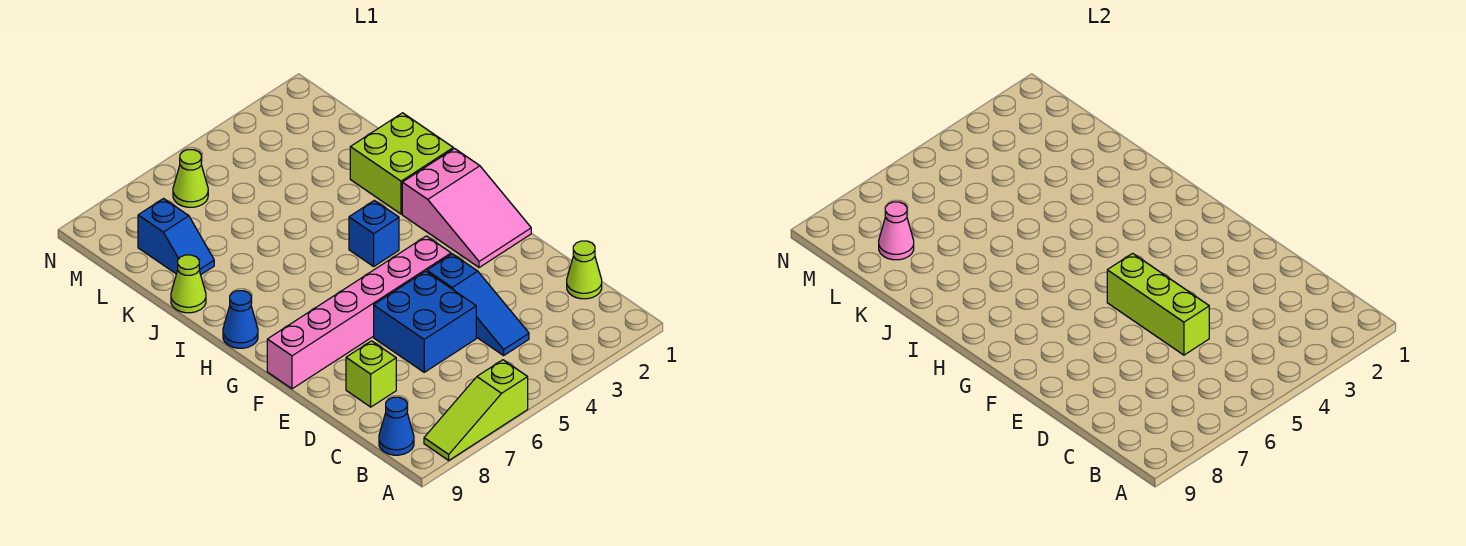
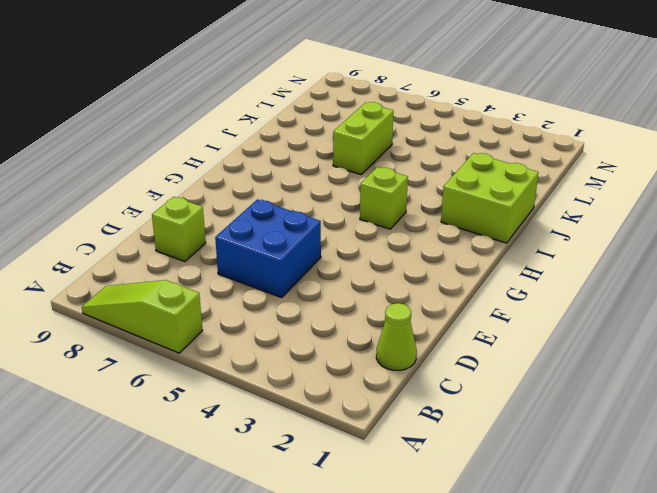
lime 1x1 brick [360,167,408,229] -> blue 1x1 brick [349,200,399,266]
lime 1x2 brick [333,102,394,175] -> none
none -> blue 1x1 cone [379,397,414,455]
none -> blue 1x3 slope [427,254,529,355]
none -> pink 2x3 slope [402,149,531,268]

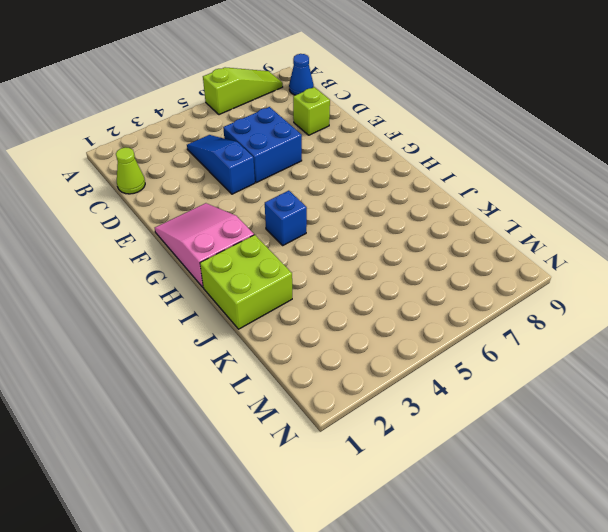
none -> pink 1x6 brick [267,236,451,389]
none -> blue 1x1 cone [223,291,258,348]
none -> lime 1x1 cone [171,255,206,313]

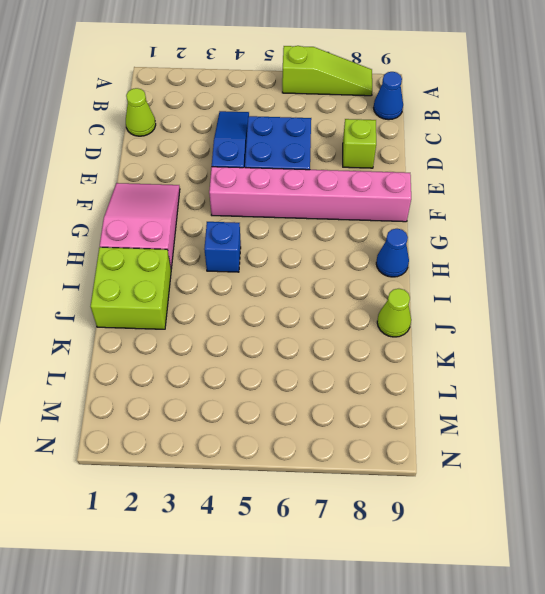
none -> blue 1x2 slope [138,199,214,274]
none -> lime 1x1 cone [173,150,208,207]
none -> lime 1x3 brick [1107,253,1209,355]

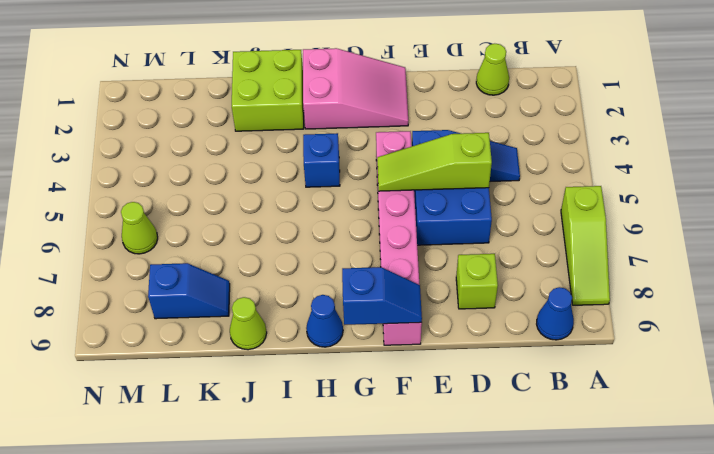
lime 1x3 slope [377,133,492,191] -> lime 1x3 brick [1107,253,1209,355]
blue 1x2 slope [342,267,422,325] -> none
none -> pink 1x1 cone [879,202,914,260]

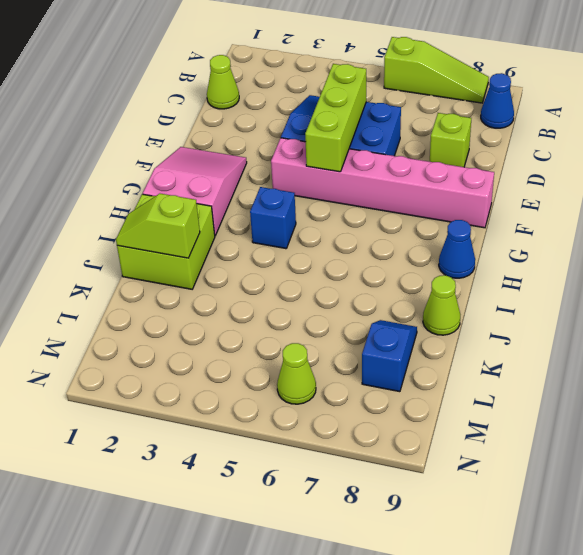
lime 1x2 slope [116,194,200,258] -> none
none -> pink 1x1 cone [879,202,914,260]

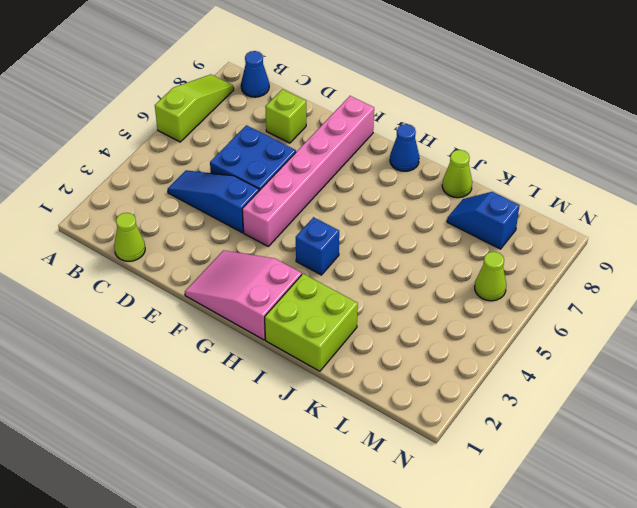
none -> lime 1x3 brick [1107,253,1209,355]
none -> pink 1x1 cone [879,202,914,260]

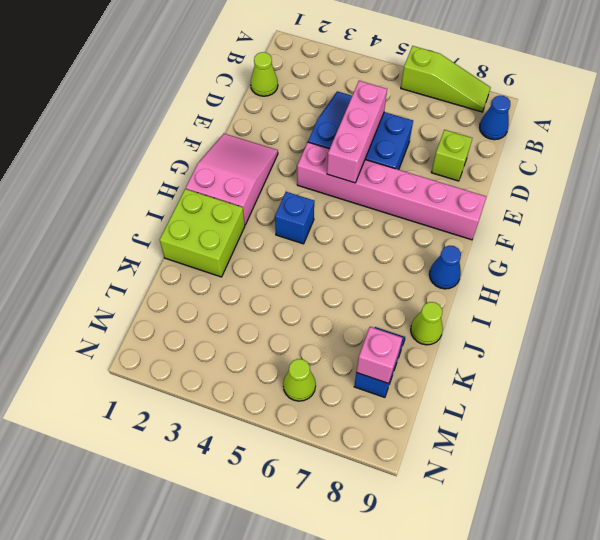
pink 1x3 brick [327,81,387,183] -> lime 1x3 brick [1107,253,1209,355]
pink 1x1 brick [356,327,402,383] -> pink 1x1 cone [879,202,914,260]

